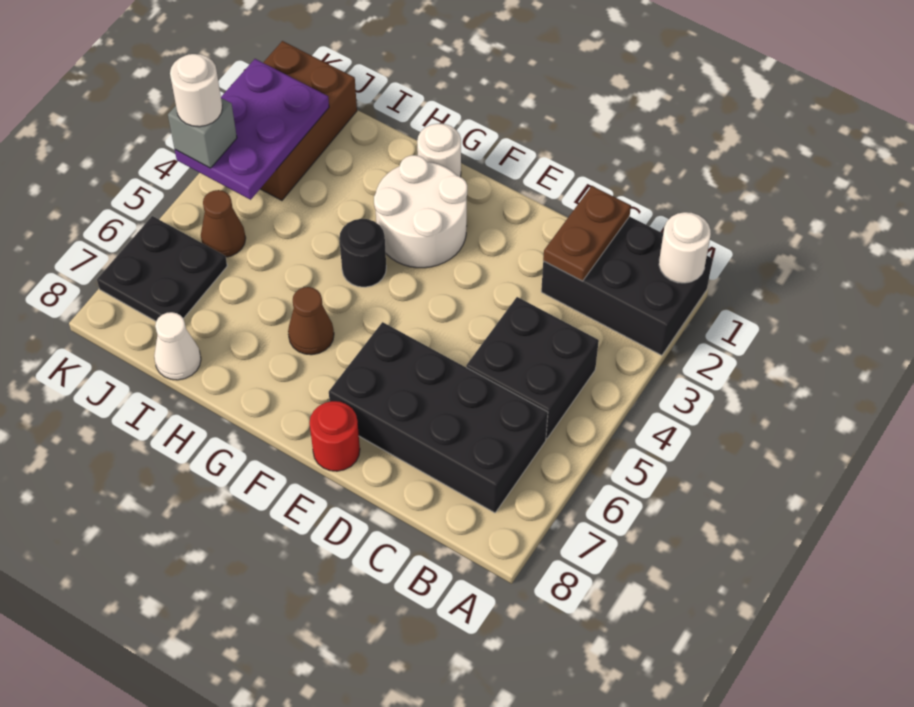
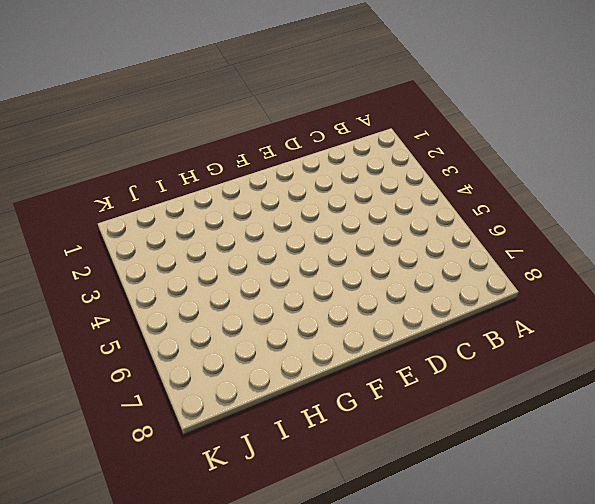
none -> black 2x3 brick [541,216,713,355]
none -> black 2x2 brick [466,297,599,439]
none -> black 2x4 brick [329,322,548,513]

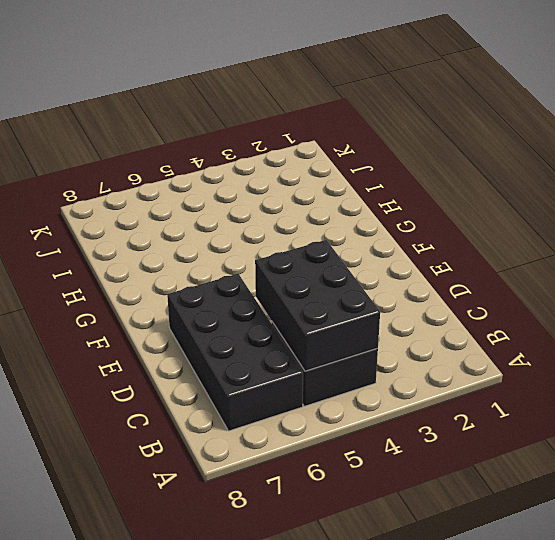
black 2x3 brick [255,240,380,371] -> black 2x3 brick moved to [541,216,713,355]
none -> red 1x1 round brick [310,401,360,471]
none -> white 2x2 round brick [374,155,467,268]
none -> white 1x1 round brick [417,123,461,177]

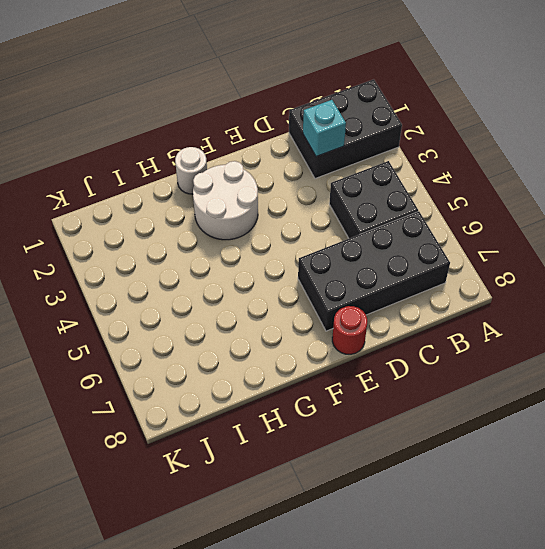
cyan 1x1 brick [303,100,346,156] -> brown 1x2 plate [543,186,631,281]
none -> black 1x1 round brick [339,219,386,287]
none -> brown 1x1 cone [288,287,334,355]
none -> white 1x1 cone [154,312,201,380]

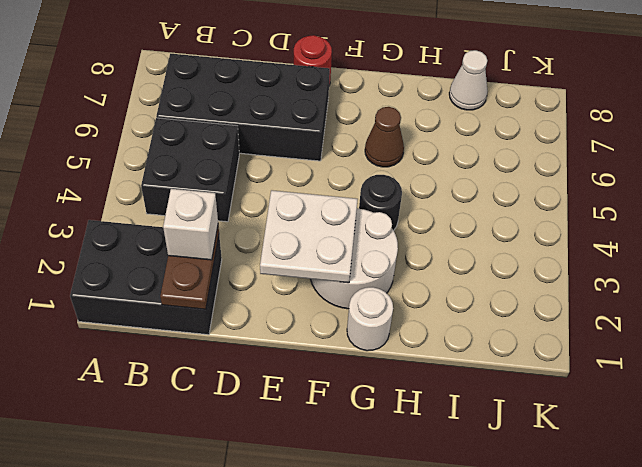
white 1x1 brick [163,189,218,260] -> none
white 2x2 plate [260,190,358,283] -> none
none -> brown 2x3 brick [260,41,357,200]
none -> brown 1x1 cone [201,190,246,257]
none -> black 2x2 plate [97,216,227,321]

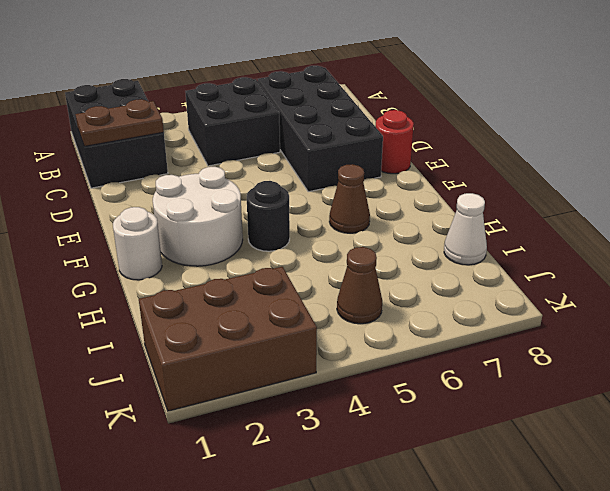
none -> black 2x2 plate [97,216,227,321]
none -> white 1x1 round brick [659,212,711,283]
none -> purple 2x3 plate [175,59,329,200]

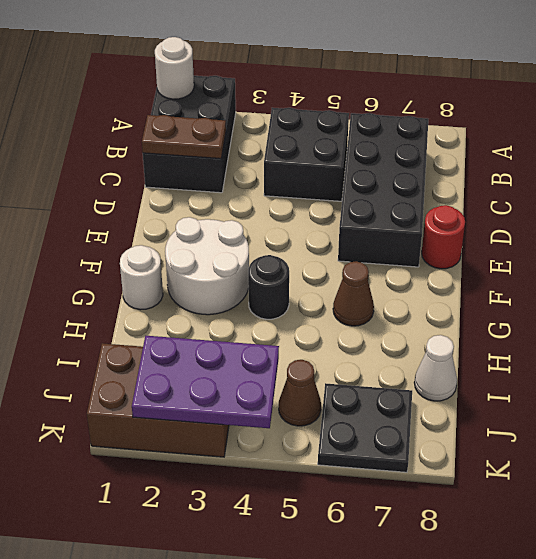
none -> grey 1x1 brick [168,98,237,168]
none -> white 1x1 round brick [170,54,222,127]

